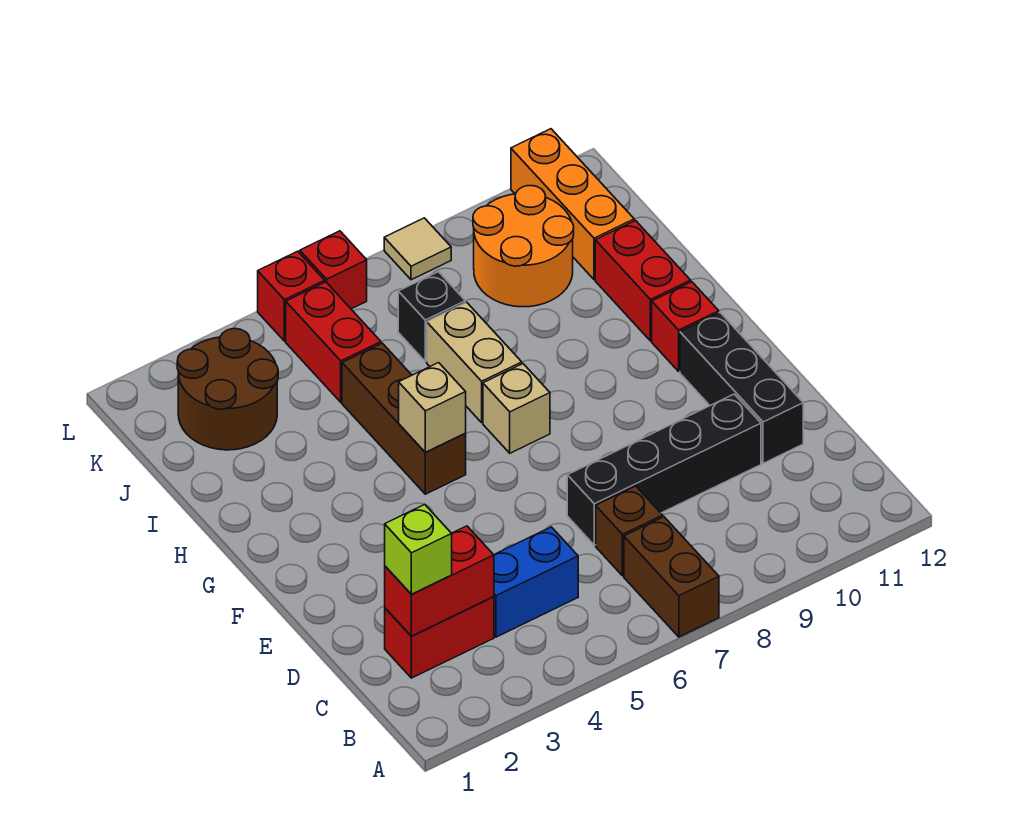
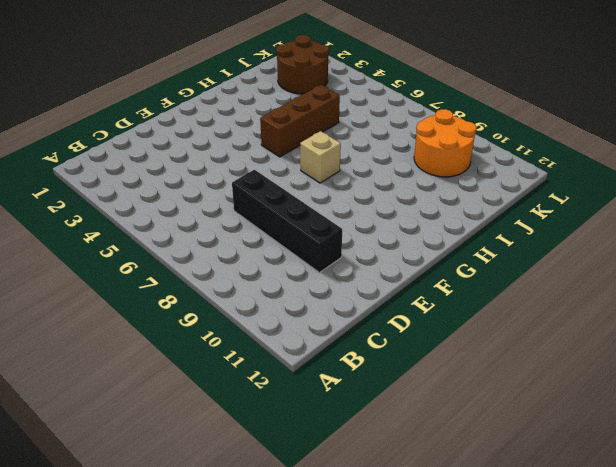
none -> brown 1x2 brick [624,517,719,637]
none -> red 1x2 brick [385,597,494,678]
none -> blue 1x2 brick [494,527,578,637]

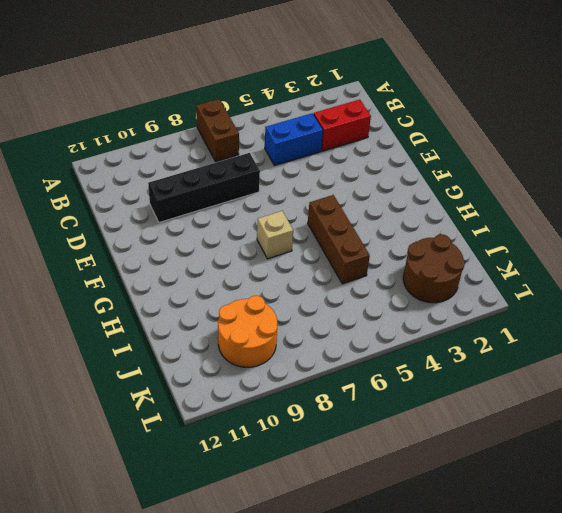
none -> brown 1x1 brick [596,486,663,576]
none -> black 1x3 brick [680,313,803,463]
none -> red 1x1 brick [652,282,719,371]

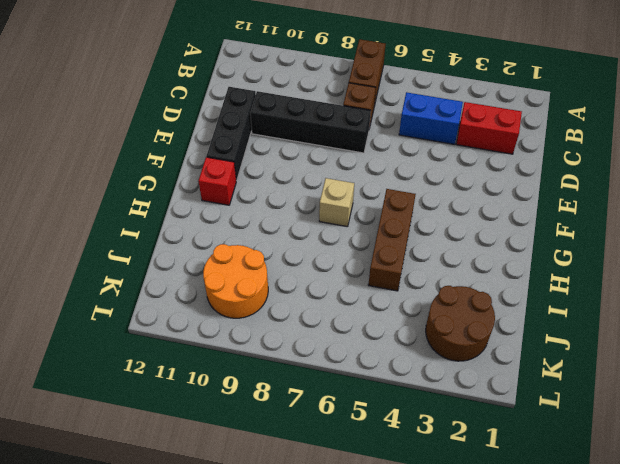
none -> tan 1x2 brick [427,302,522,422]
none -> red 1x2 brick [595,221,691,341]
none -> red 1x2 brick [286,282,381,402]

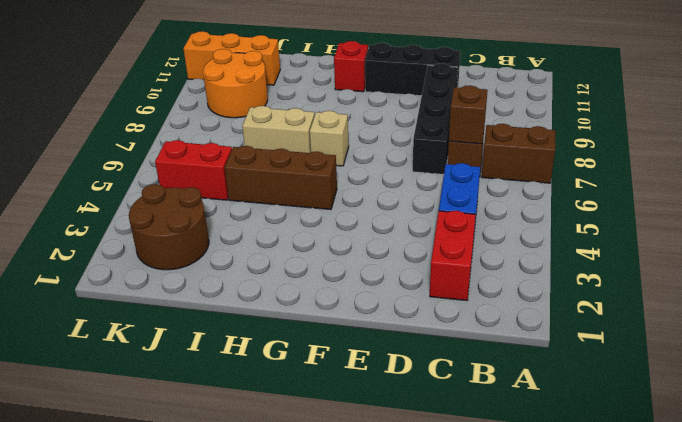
brown 1x1 brick [449,85,487,144] -> none
none -> red 1x2 brick [595,221,691,341]
none -> black 1x1 brick [398,272,465,361]
none -> red 1x1 brick [258,251,325,341]

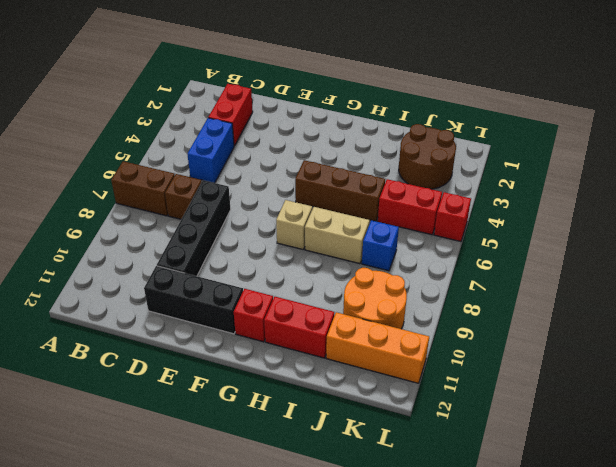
blue 1x1 brick [362,220,399,271] -> black 1x1 brick [398,272,465,361]
none -> red 1x1 brick [300,231,367,309]
none -> tan 1x1 tile [384,218,451,280]
none -> red 1x2 brick [385,526,494,636]

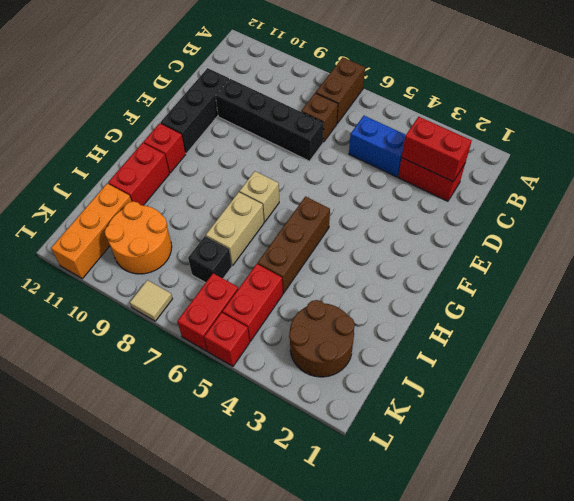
red 1x2 brick [177,273,238,351] -> red 1x1 brick [300,231,367,309]
none -> tan 1x1 brick [399,363,466,452]
none -> lime 1x1 brick [385,504,452,594]

